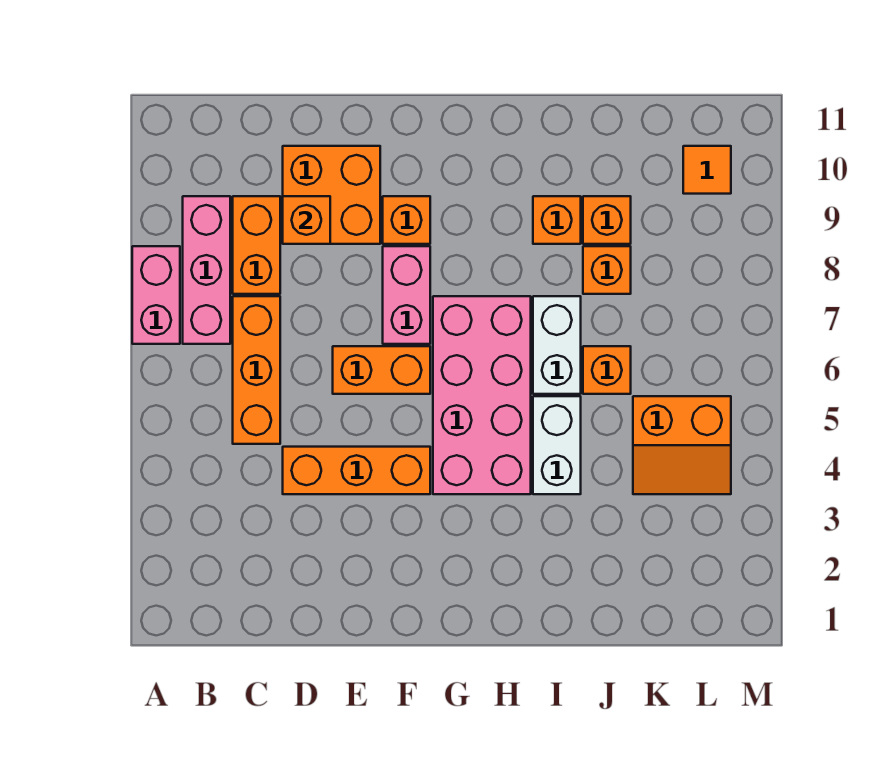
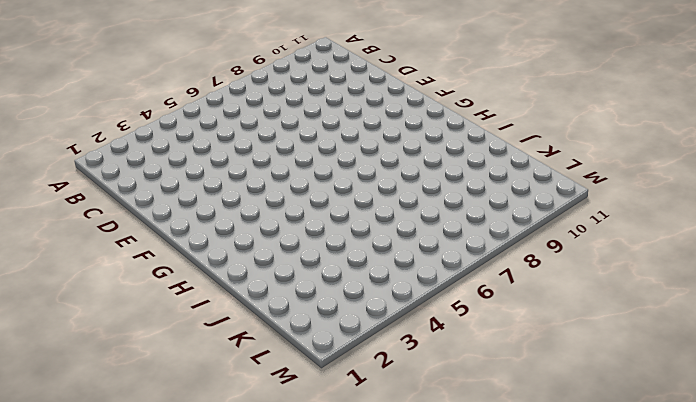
none -> pink 1x2 brick [132,246,180,344]
none -> pink 1x3 brick [183,196,230,344]
none -> orange 1x3 brick [233,296,280,444]

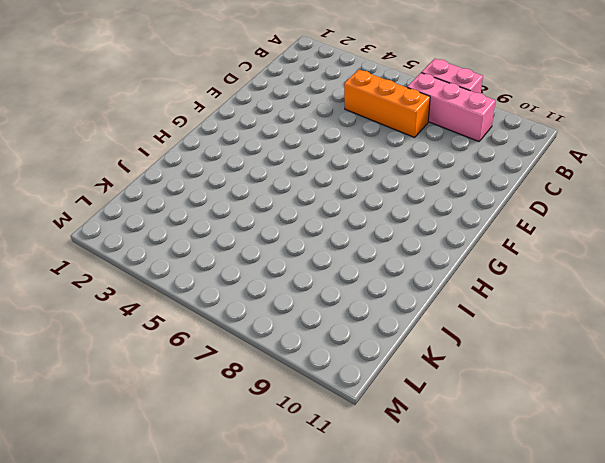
none -> orange 1x2 brick [233,196,280,294]
none -> orange 1x3 brick [283,447,430,494]
none -> orange 2x2 brick [283,146,380,244]

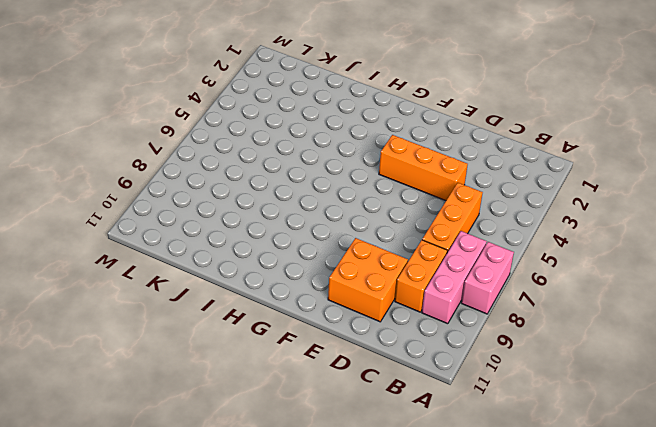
none -> orange 1x2 brick [333,346,430,394]
none -> pink 1x2 brick [383,246,430,344]
none -> orange 1x1 brick [383,196,430,244]

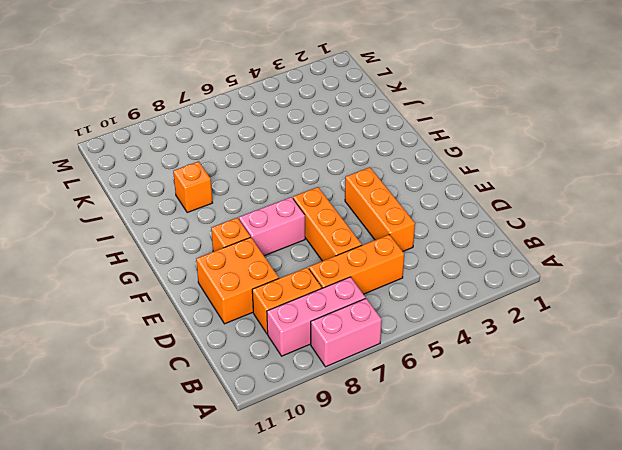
orange 1x3 brick [293,187,362,261] -> orange 1x2 brick [333,346,430,394]
none -> pink 2x4 brick [433,296,531,494]
none -> white 1x2 brick [533,396,581,494]
none -> white 1x2 brick [533,296,581,394]

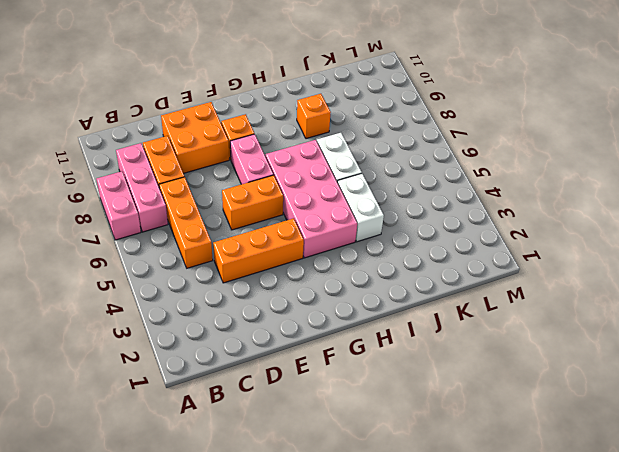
none -> orange 1x1 brick [583,346,631,394]
none -> orange 1x1 brick [583,246,631,294]
none -> orange 1x1 brick [583,196,631,244]

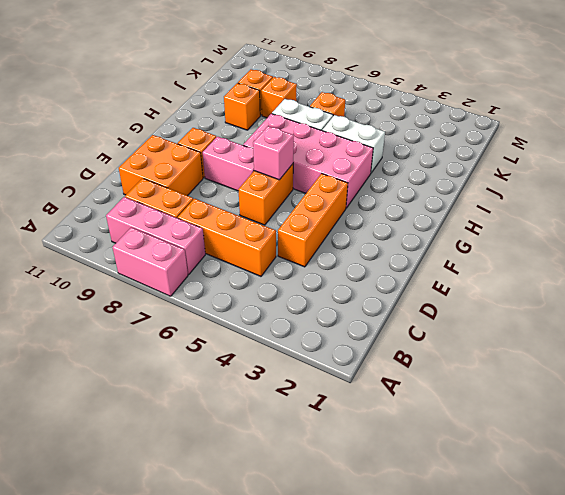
pink 1x1 brick [253,126,294,180] -> none
none -> orange 2x2 slope [633,396,731,494]
none -> orange 1x1 tile [683,146,731,194]
none -> orange 1x1 brick [283,196,330,244]

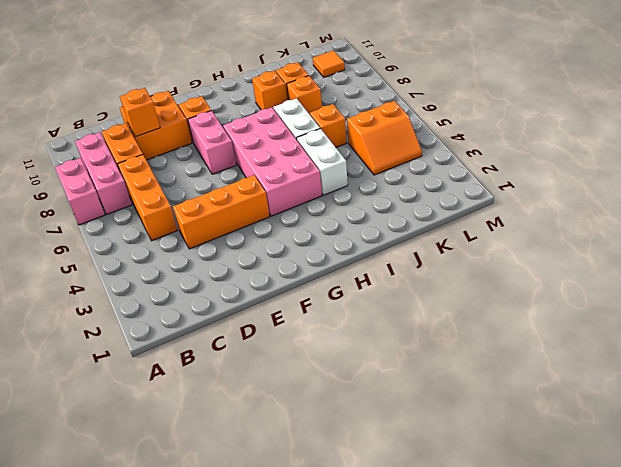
none -> orange 1x2 brick [333,346,430,394]

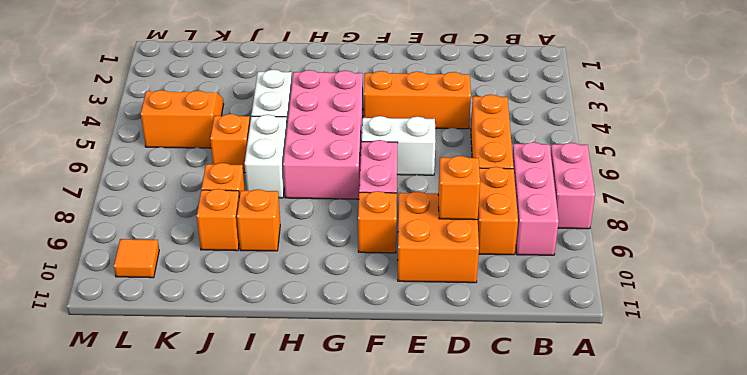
white 1x2 brick [362,116,436,175] -> orange 1x2 brick [333,346,430,394]

